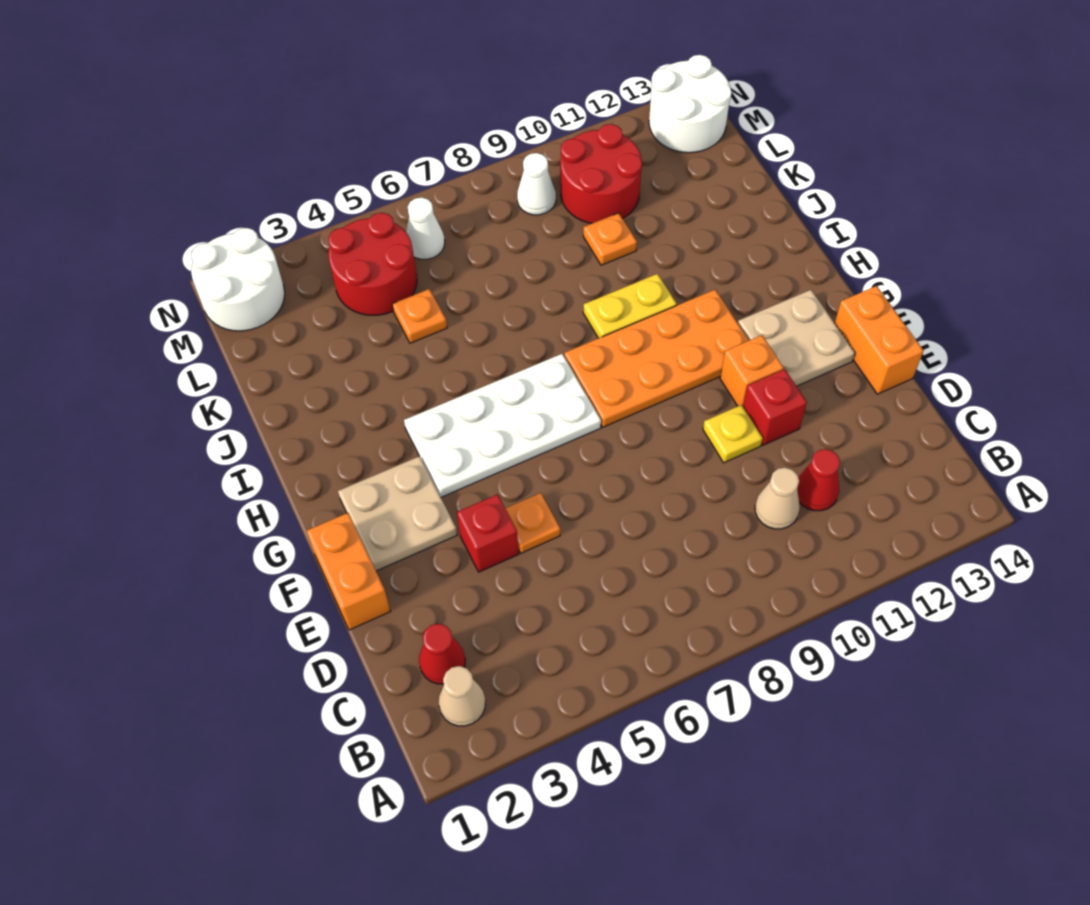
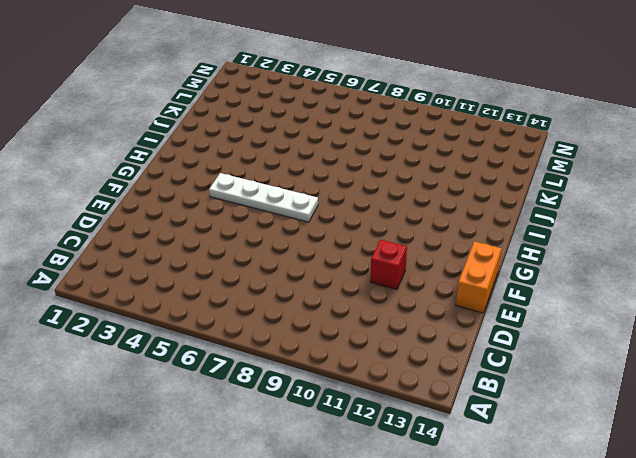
white 1x4 plate [209,173,318,222] -> white 2x4 plate [404,354,601,497]
none -> tan 1x1 cone [439,666,485,726]
none -> red 1x1 cone [419,624,465,684]
none -> tan 1x1 cone [755,468,800,529]

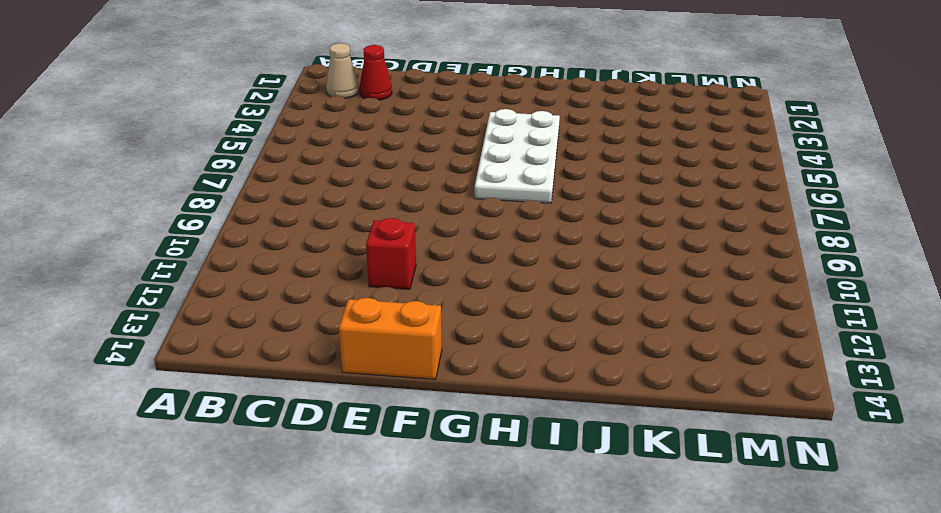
none -> tan 1x1 cone [755,468,800,529]
none -> red 1x1 cone [797,449,840,511]
none -> orange 1x2 brick [306,513,390,630]

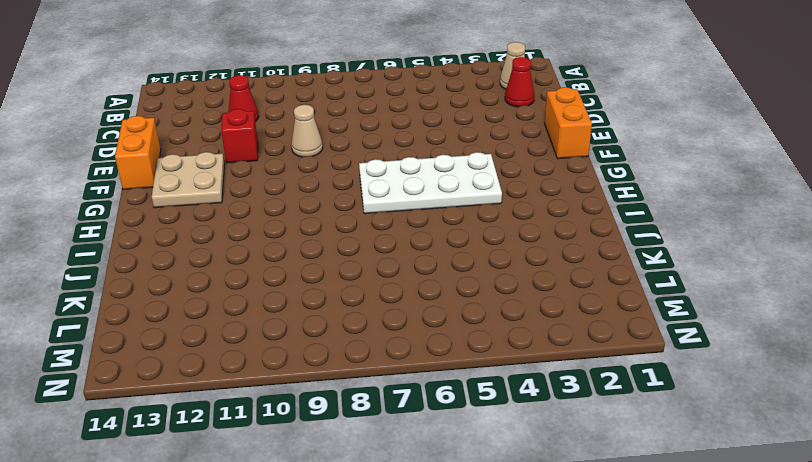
tan 1x1 cone [291,105,323,157] -> tan 1x1 cone moved to [755,468,800,529]
none -> red 1x1 brick [457,494,519,572]
none -> orange 1x1 plate [505,493,560,553]
none -> yellow 1x1 plate [703,405,763,463]

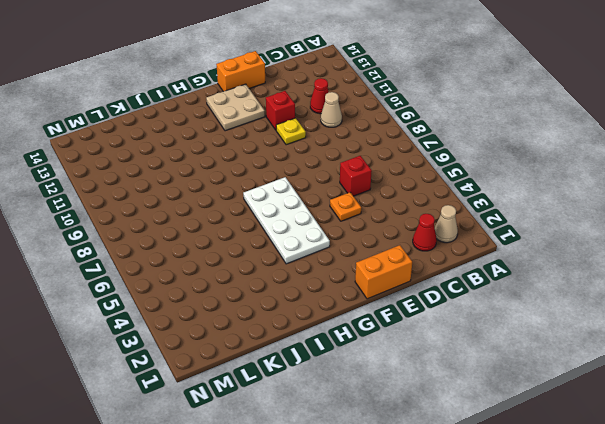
red 1x1 brick [340,156,372,196] -> red 1x1 brick moved to [457,494,519,572]
none -> tan 2x2 plate [338,456,457,571]
none -> orange 1x1 brick [720,335,784,406]
none -> orange 2x4 plate [564,290,749,427]

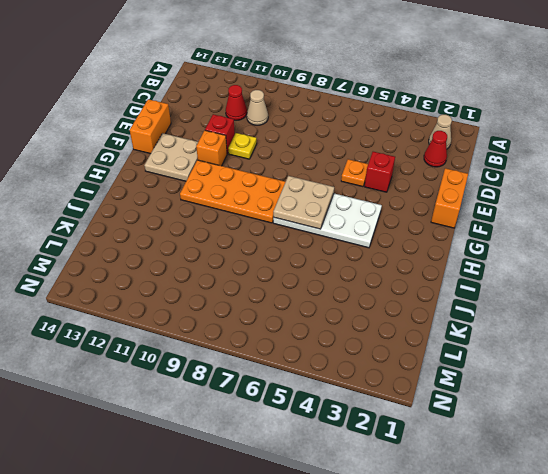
tan 2x2 plate [273,176,334,229] -> tan 2x2 plate moved to [338,456,457,571]
none -> yellow 1x2 plate [583,274,677,338]
none -> orange 1x1 plate [392,289,447,343]
none -> orange 1x1 plate [583,213,637,265]

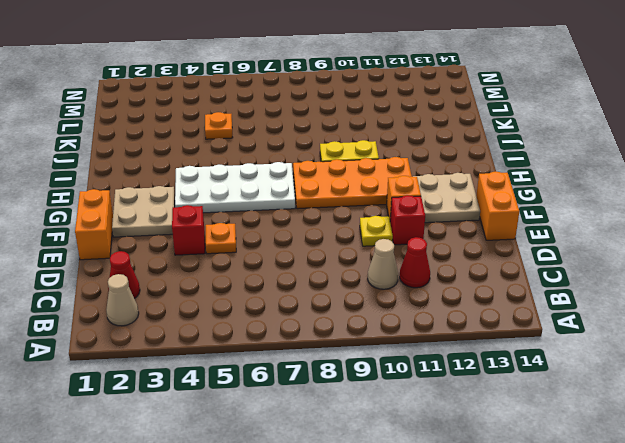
none -> orange 1x1 plate [583,213,637,265]
none -> red 2x2 round brick [328,213,417,315]
none -> red 2x2 round brick [560,124,642,223]

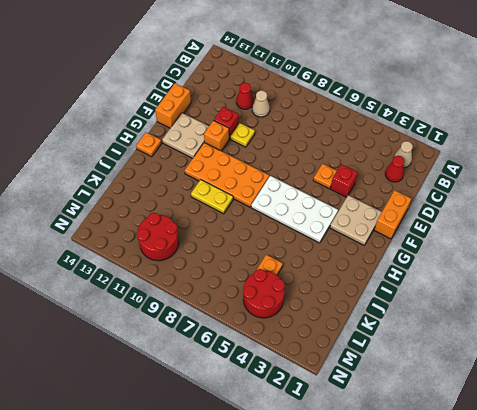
orange 1x1 plate [136,132,161,157] -> orange 1x1 plate moved to [583,213,637,265]
none -> white 2x2 round brick [191,228,285,331]
none -> white 1x1 cone [406,197,445,259]
none -> white 1x1 cone [517,153,556,215]

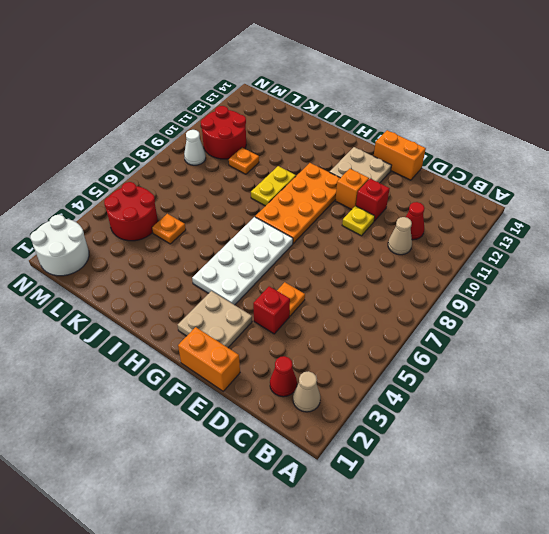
none -> white 1x1 cone [406,197,445,259]
none -> white 2x2 round brick [649,55,732,153]

